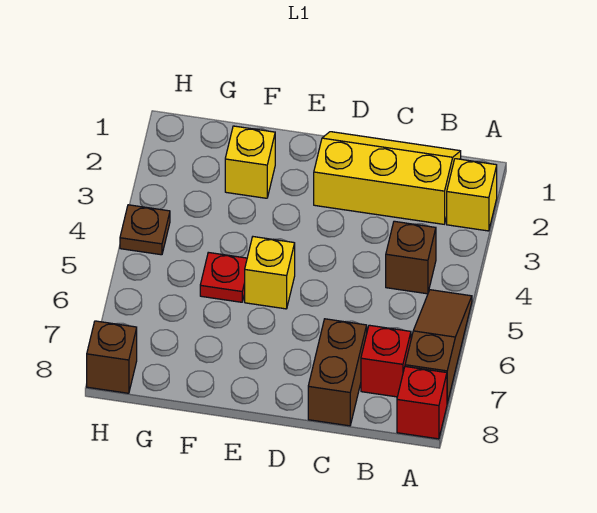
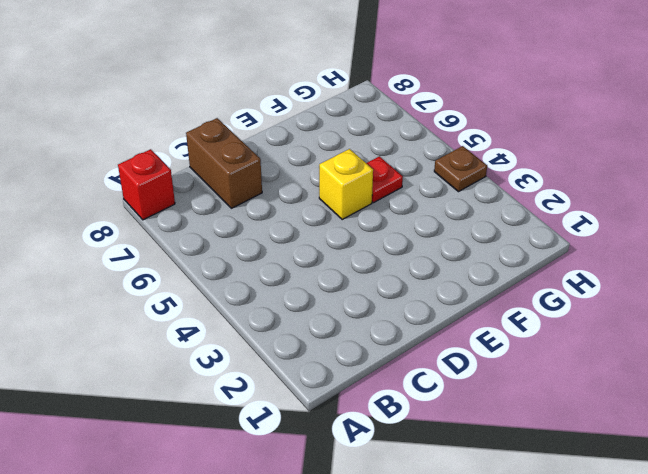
none -> yellow 1x1 brick [447,159,497,231]
none -> brown 1x3 slope [405,290,472,403]
none -> yellow 2x3 slope [314,132,461,224]

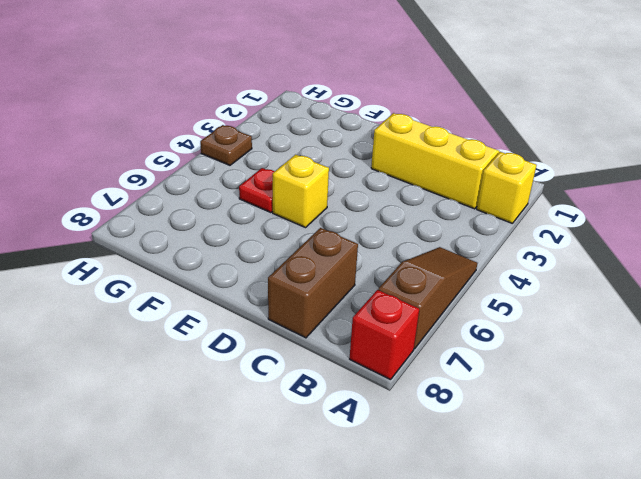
none -> brown 1x1 brick [386,221,436,294]
none -> red 1x1 brick [361,325,411,397]
none -> yellow 1x1 brick [225,126,275,198]

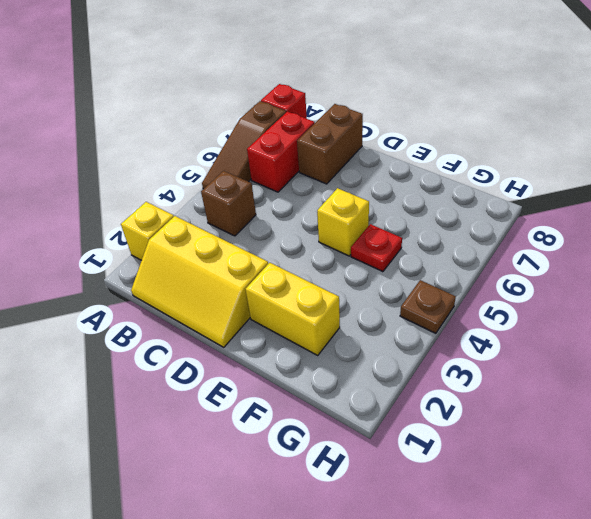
red 1x2 brick [247,112,315,192] -> red 1x1 brick [361,325,411,397]
yellow 1x2 brick [246,263,340,355] -> yellow 1x1 brick [225,126,275,198]
none -> brown 1x1 brick [87,321,137,393]

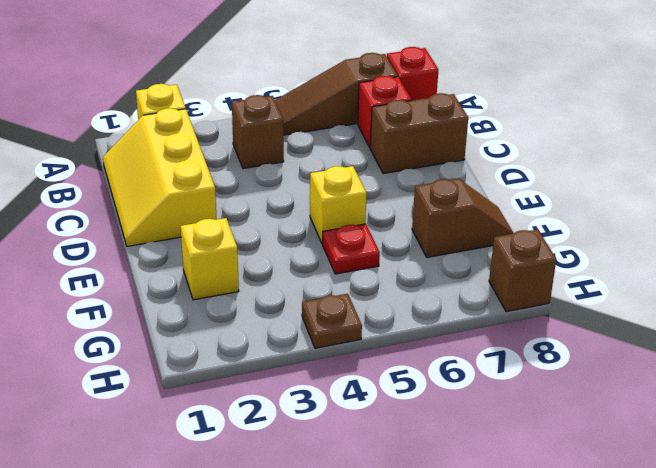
brown 1x2 slope [412,179,513,257] -> none

